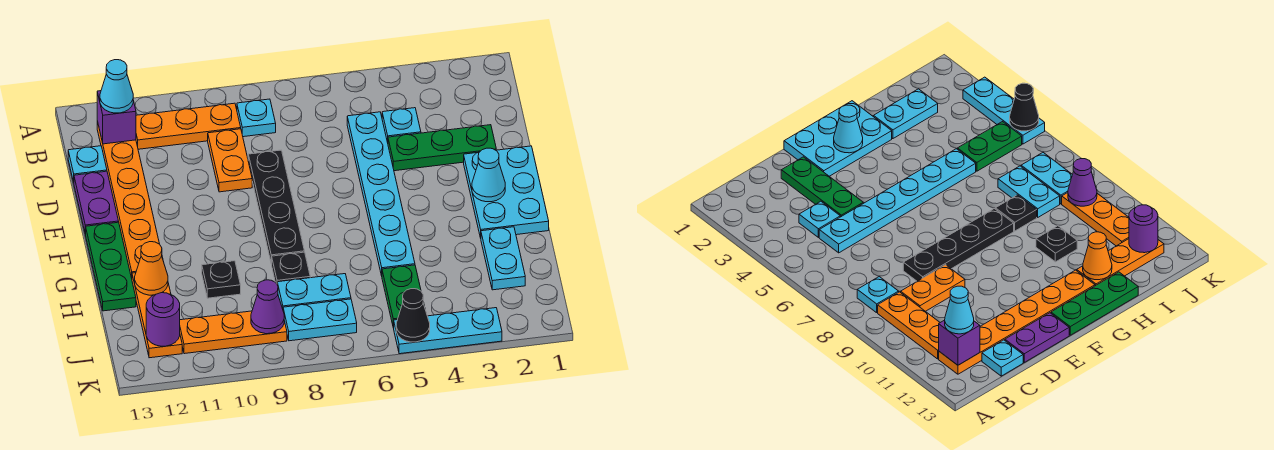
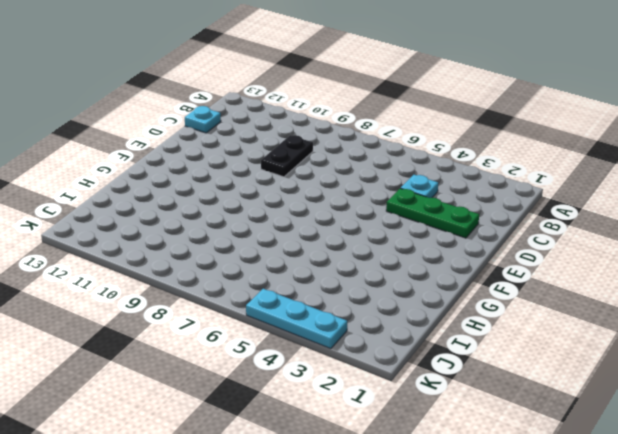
black 1x2 plate [261,135,313,177] -> orange 1x2 plate [208,129,252,192]
none -> cyan 1x1 plate [237,99,276,137]
none -> orange 1x3 plate [136,103,241,149]
none -> orange 1x6 plate [97,121,163,278]

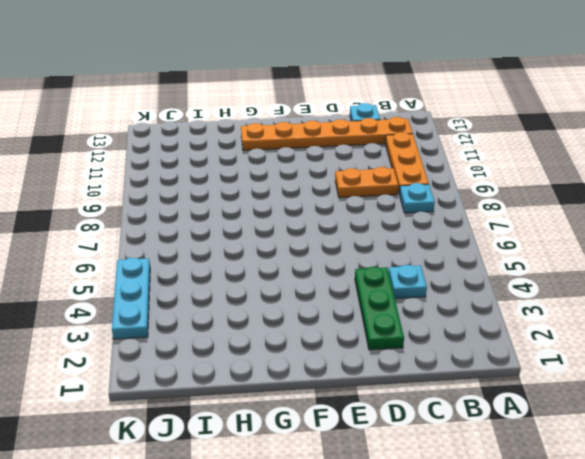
none -> cyan 1x6 plate [347,112,415,276]
none -> black 1x4 plate [248,150,305,264]
none -> purple 1x2 plate [74,171,119,234]

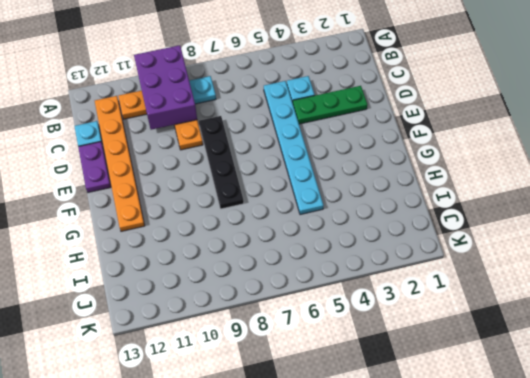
purple 2x3 brick [134,45,197,130] -> none
none -> cyan 2x3 plate [464,146,549,238]
none -> green 1x3 plate [86,222,136,311]
none -> cyan 1x2 plate [481,227,525,290]

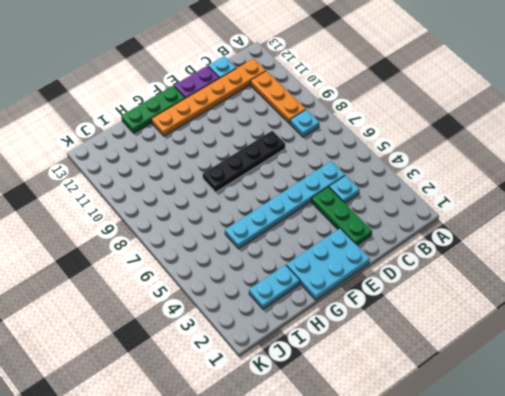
none -> orange 1x2 plate [208,129,252,192]
none -> black 1x1 plate [272,252,310,284]
none -> black 1x1 plate [202,261,241,298]

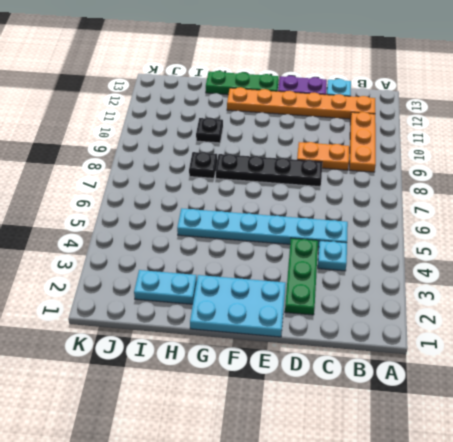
none -> cyan 1x1 plate [237,99,276,137]
none -> orange 1x3 plate [132,273,182,358]
none -> green 1x2 plate [382,265,424,328]

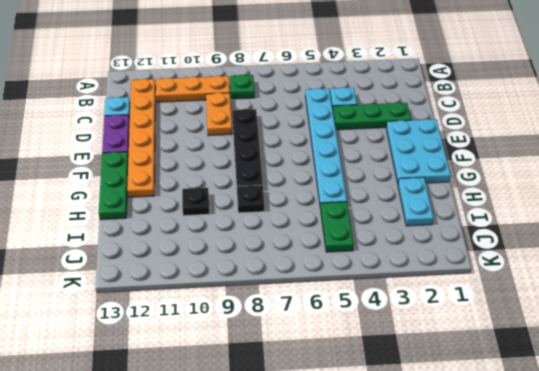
green 1x1 plate [230,75,255,99] -> cyan 1x1 plate [237,99,276,137]
none -> orange 1x3 plate [132,273,182,358]
none -> cyan 1x2 plate [277,274,351,309]
none -> cyan 1x2 plate [283,299,357,341]

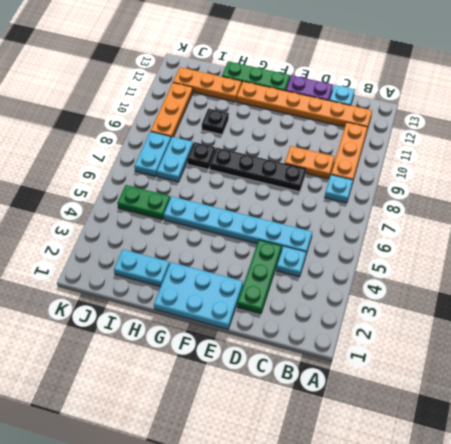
none -> cyan 1x3 plate [394,308,502,354]
none -> purple 1x1 brick [97,91,136,144]
none -> cyan 1x1 cone [472,148,505,202]

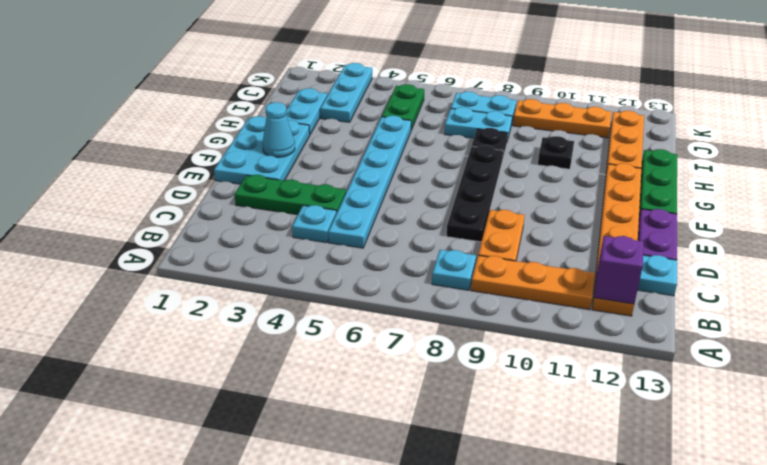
cyan 1x3 plate [320,63,372,122] -> cyan 1x3 plate turned to [394,308,502,354]
none -> orange 1x1 cone [135,242,168,295]
none -> purple 1x1 cone [251,280,284,334]
none -> purple 1x1 round brick [146,293,180,346]

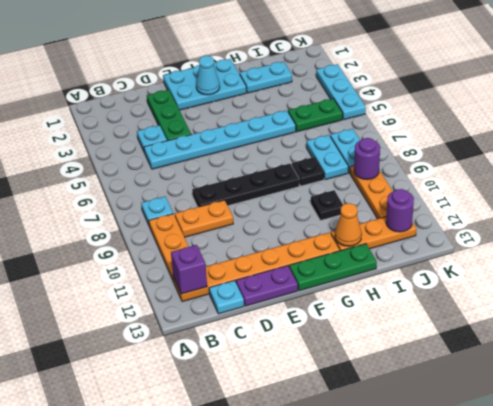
purple 1x1 round brick [354,138,380,180] -> purple 1x1 cone [251,280,284,334]
none -> black 1x1 cone [396,289,430,342]
none -> cyan 1x1 cone [100,60,133,113]

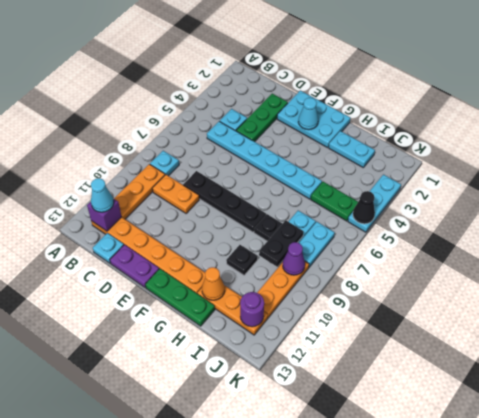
black 1x2 plate [259,220,304,266] -> none

